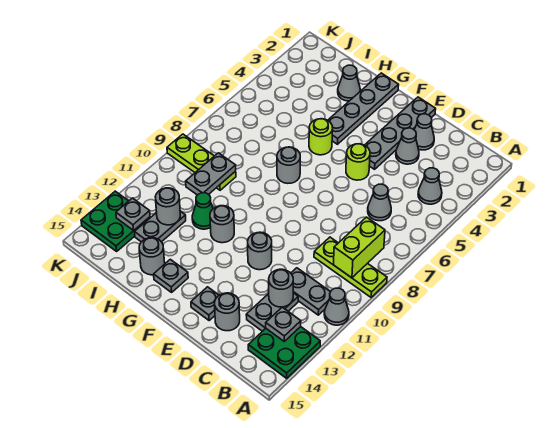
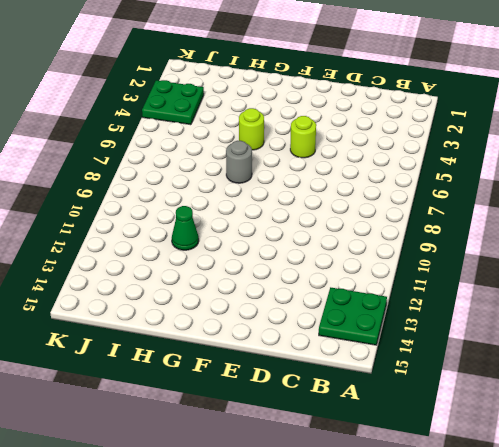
green 2x2 plate [142,80,204,125] -> green 2x2 plate moved to [81,191,150,251]
none -> lime 1x3 plate [314,237,387,297]
none -> grey 1x1 cone [324,288,349,325]
none -> grey 1x1 cone [418,168,442,204]
none -> grey 1x2 plate [291,268,330,315]

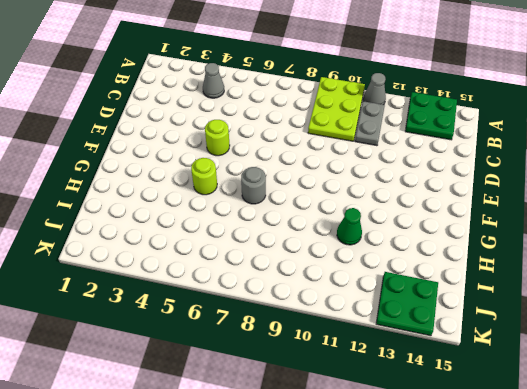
lime 2x3 plate [308,77,365,141] -> lime 1x3 plate [314,237,387,297]
none -> grey 1x1 cone [368,184,391,221]
none -> grey 1x2 plate [246,293,298,331]
none -> grey 1x1 cone [414,114,434,150]
none -> grey 1x1 cone [396,128,419,164]

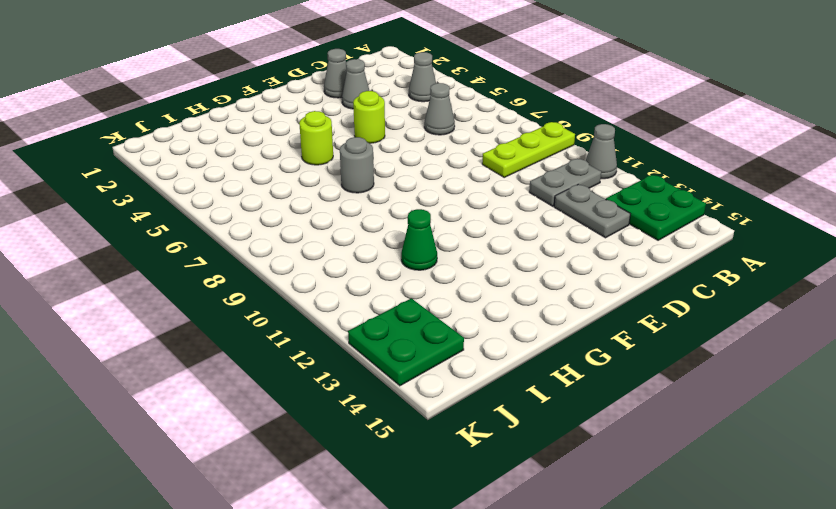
none -> grey 1x1 round brick [215,293,240,331]
none -> grey 1x4 plate [365,97,436,169]
none -> grey 1x1 round brick [248,232,272,270]
none -> grey 1x1 plate [191,287,219,320]

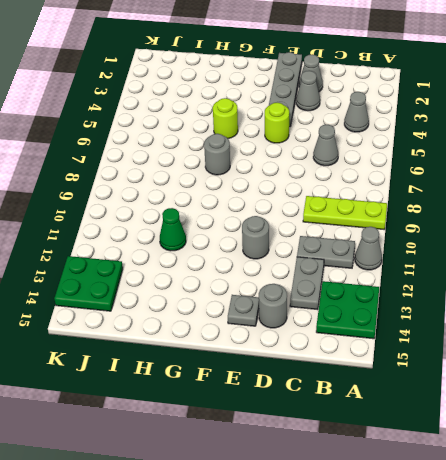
none -> grey 1x4 plate [328,73,399,144]
none -> grey 1x1 round brick [210,206,234,243]
none -> grey 1x1 plate [154,259,188,292]
none -> grey 1x1 cone [338,65,360,101]

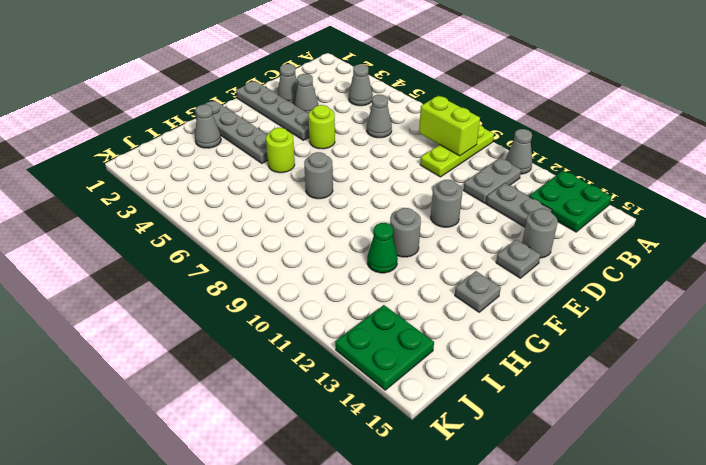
none -> grey 1x1 round brick [139,238,165,275]
none -> lime 1x3 plate [167,134,236,190]
none -> grey 1x2 plate [135,211,186,242]
none -> grey 1x1 plate [266,307,301,341]

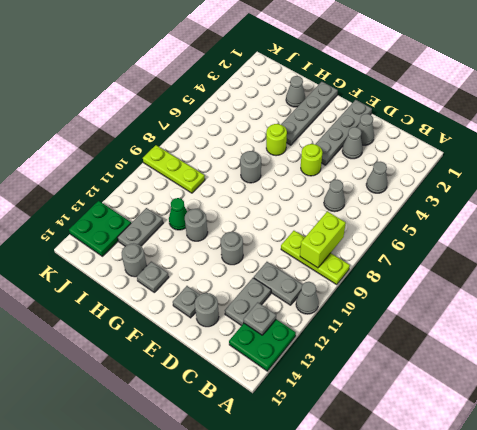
none -> grey 1x1 round brick [269,269,293,307]
none -> grey 1x2 plate [186,153,236,195]
none -> grey 1x1 round brick [155,188,180,225]
none -> grey 1x1 plate [116,198,150,230]

